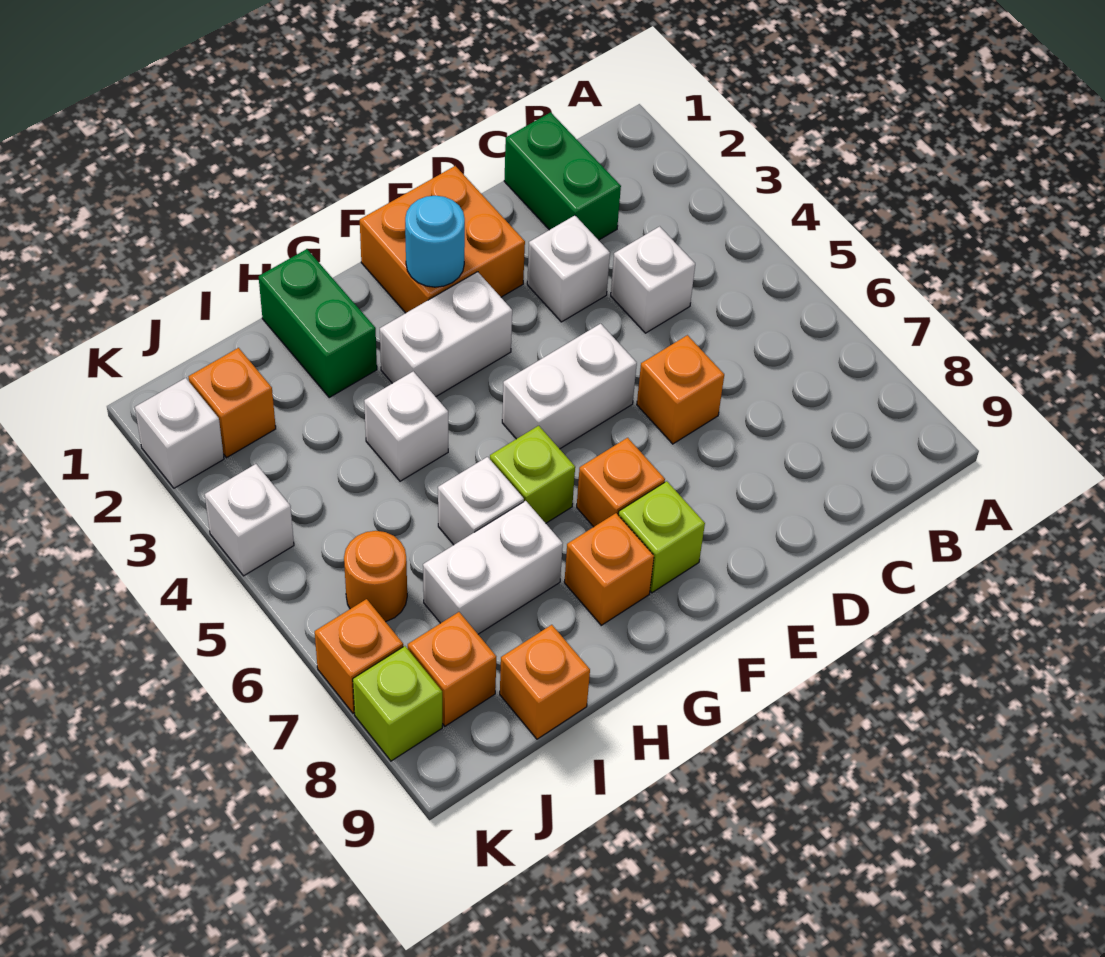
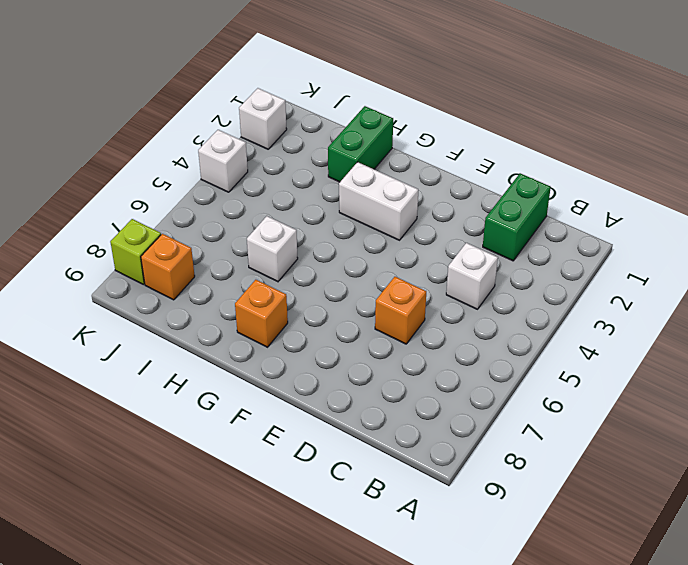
none -> white 1x1 brick [527,215,610,322]
none -> orange 2x2 brick [360,166,525,313]
none -> white 1x2 brick [502,324,637,449]

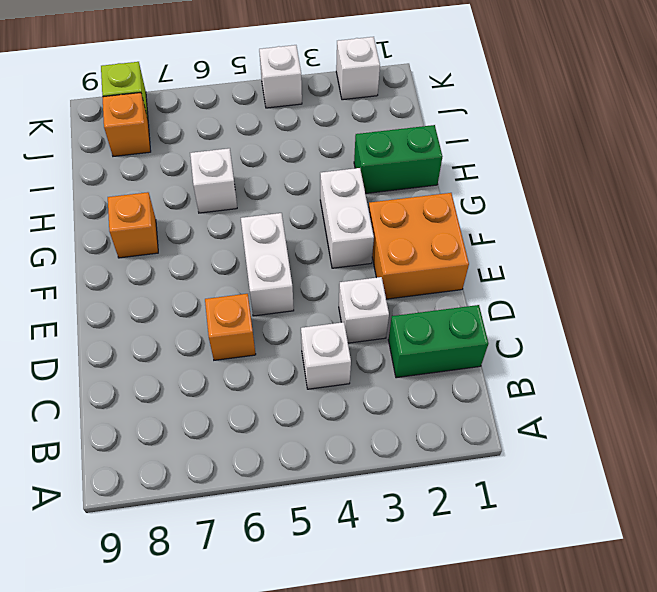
none -> orange 1x1 brick [577,438,665,527]
none -> lime 1x1 brick [618,481,705,593]
none -> lime 1x1 brick [490,426,575,523]

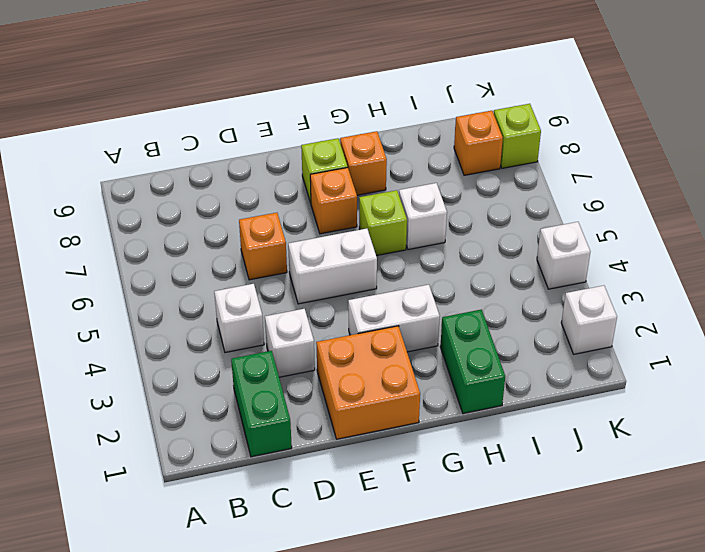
none -> white 1x1 brick [364,371,448,481]
none -> white 1x2 brick [423,501,563,634]
none -> orange 1x1 brick [500,625,590,739]

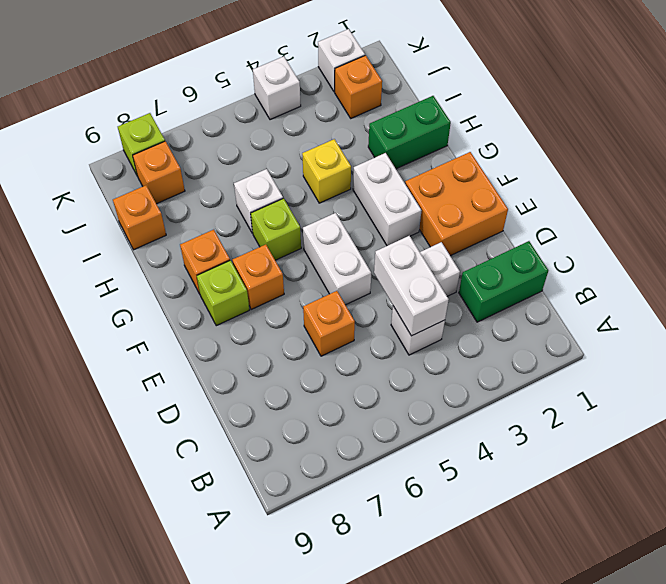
white 1x2 brick [374,236,449,336] -> white 1x2 brick moved to [423,501,563,634]
yellow 1x1 brick [302,139,351,203] -> white 1x1 brick [364,371,448,481]
none -> orange 1x1 round brick [344,531,407,622]
none -> orange 1x1 brick [315,599,403,713]
none -> cyan 1x1 round brick [405,196,465,287]

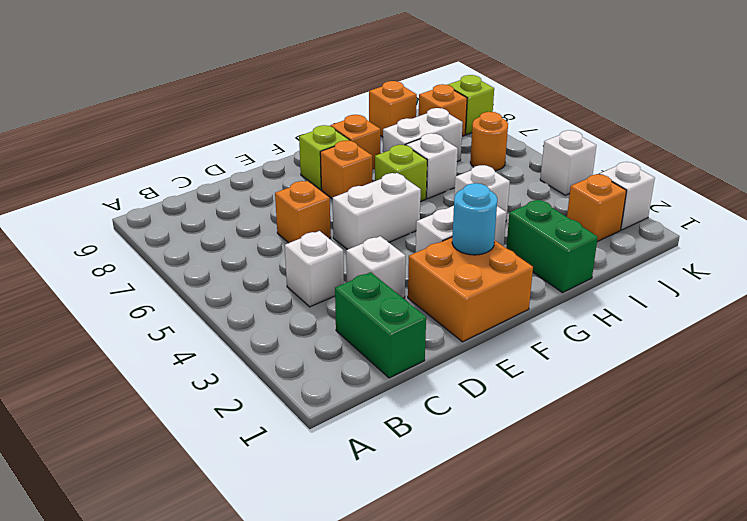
none -> orange 1x1 brick [315,599,403,713]

